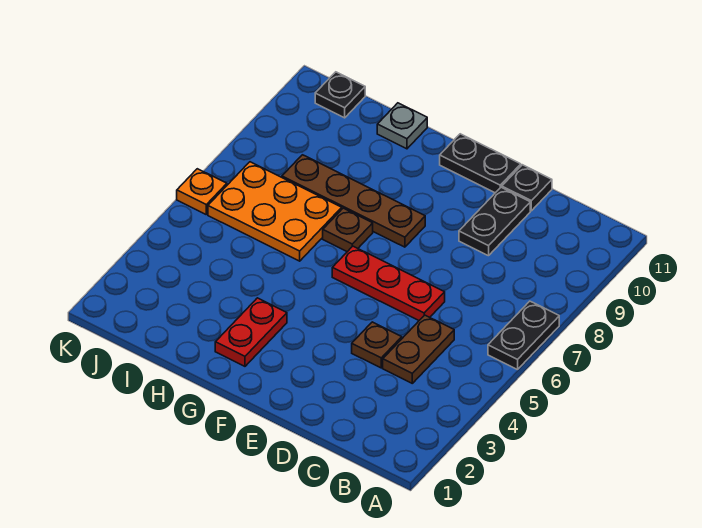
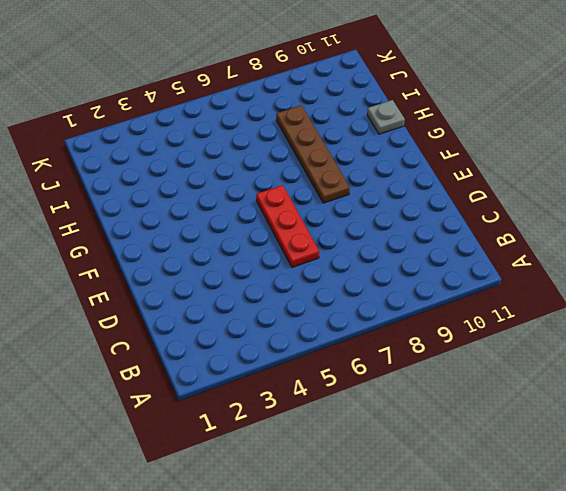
none -> black 1x2 plate [488,301,559,370]
none -> brown 1x2 plate [383,315,454,383]
none -> brown 1x1 plate [352,322,402,368]

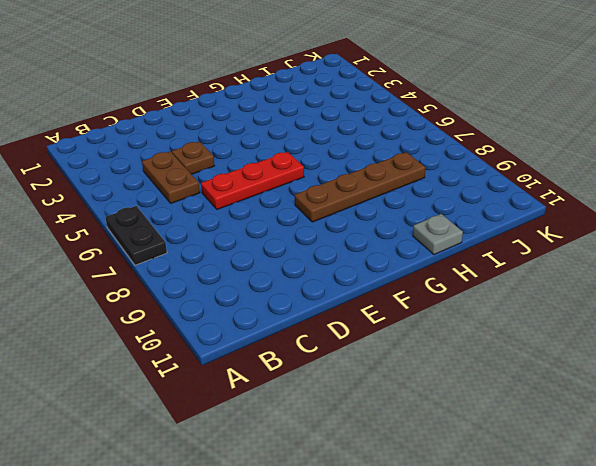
none -> black 1x2 plate [459,187,530,256]
none -> black 1x1 plate [502,165,552,211]
none -> black 1x2 plate [440,134,521,193]

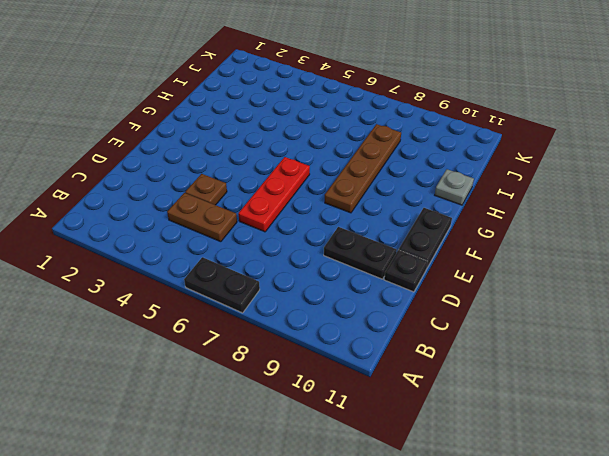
none -> red 1x2 plate [215,298,287,366]
none -> brown 1x1 plate [323,208,373,252]
none -> orange 2x3 plate [208,162,342,261]

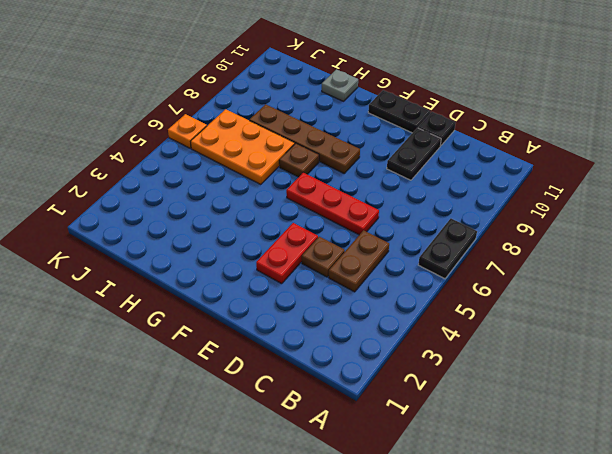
red 1x2 plate [256,223,318,284] -> red 1x2 plate moved to [215,298,287,366]
none -> black 1x1 plate [315,72,365,118]

